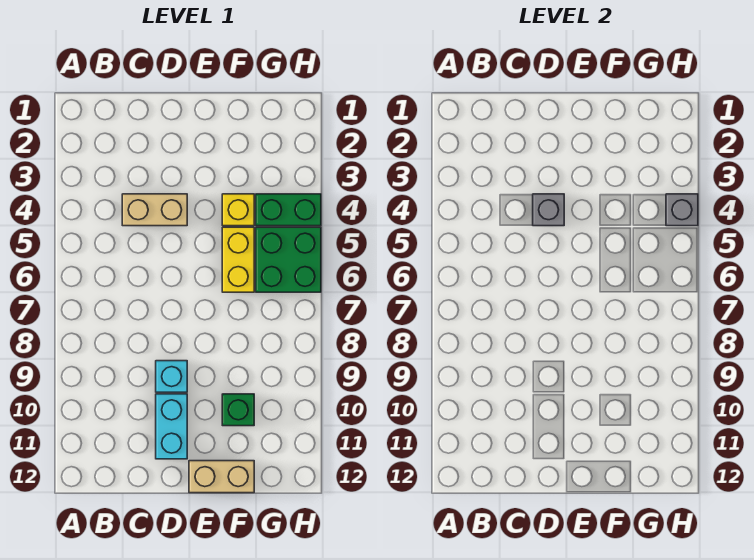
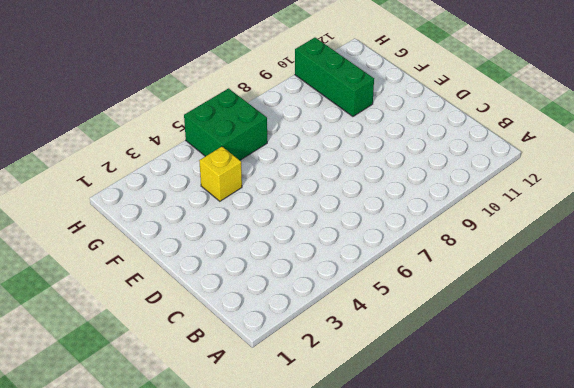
green 1x3 brick [295,38,374,116] -> green 1x1 brick [222,394,254,426]
none -> tan 1x2 brick [122,194,187,226]
none -> cyan 1x1 brick [156,361,187,392]

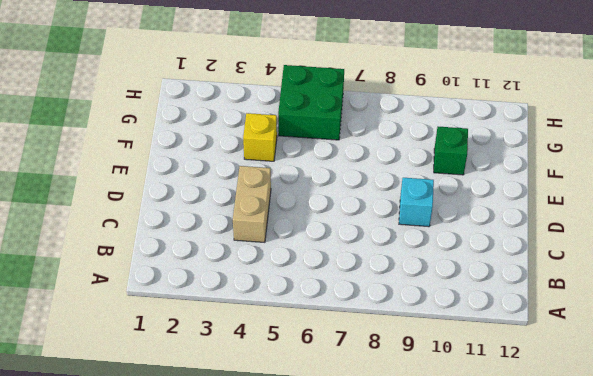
none -> cyan 1x2 brick [156,394,187,459]
none -> tan 1x2 brick [189,461,254,493]

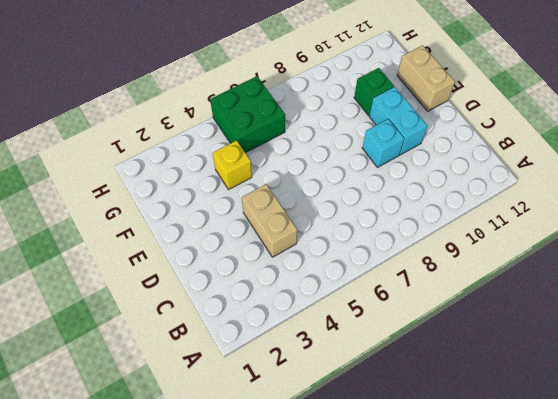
cyan 1x2 brick [369,87,427,155] -> cyan 1x2 brick turned to [156,394,187,459]
none -> yellow 1x2 brick [222,227,254,292]
none -> green 1x2 brick [256,194,321,226]

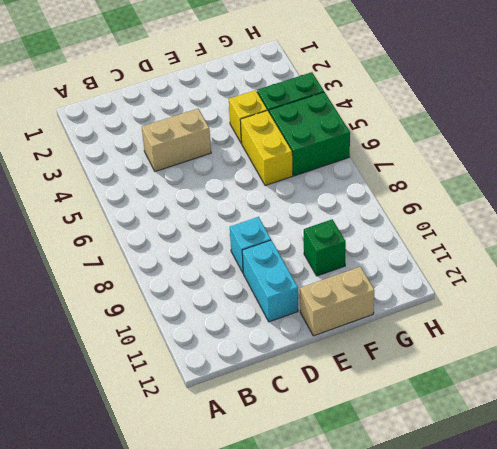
none -> grey 1x1 brick [533,194,564,226]
none -> grey 1x1 brick [666,194,698,226]

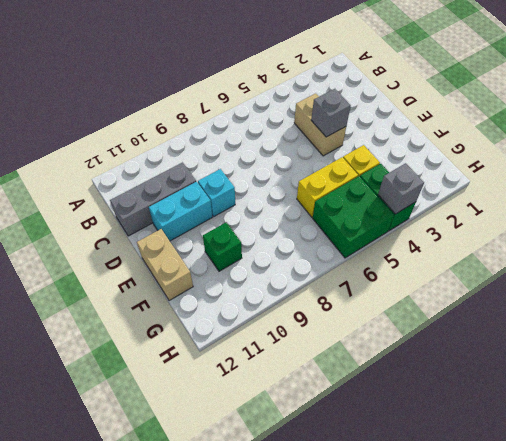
grey 1x3 brick [110,162,196,236] -> none

